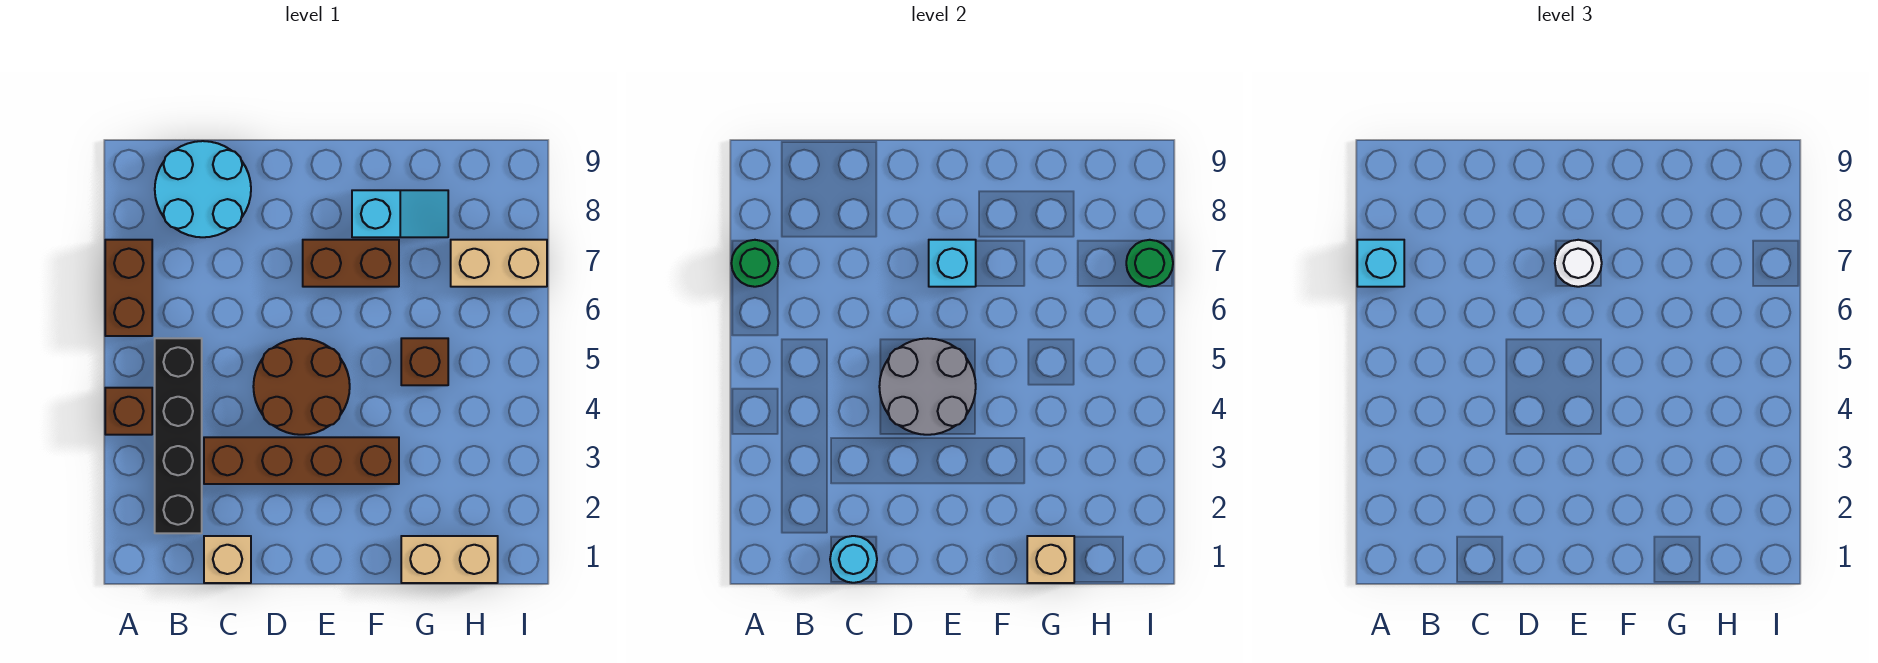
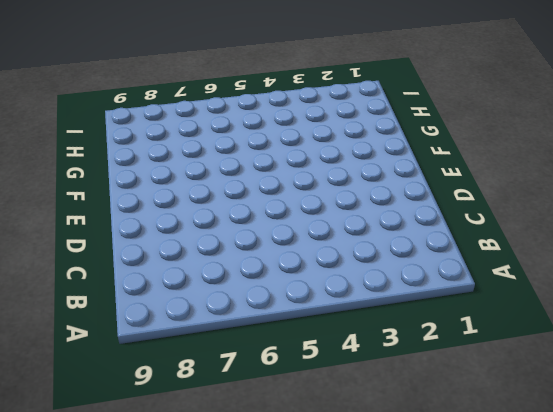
none -> brown 1x1 brick [105,388,152,435]
none -> brown 1x2 brick [105,240,152,336]
none -> black 1x4 brick [155,338,202,533]

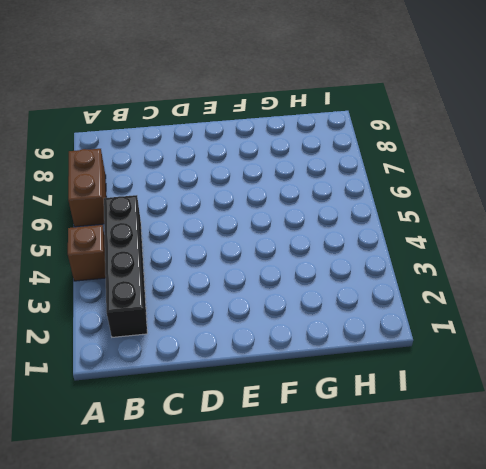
none -> cyan 2x2 round brick [155,141,251,237]
none -> tan 1x1 brick [204,536,251,583]
none -> brown 1x4 brick [204,437,399,484]

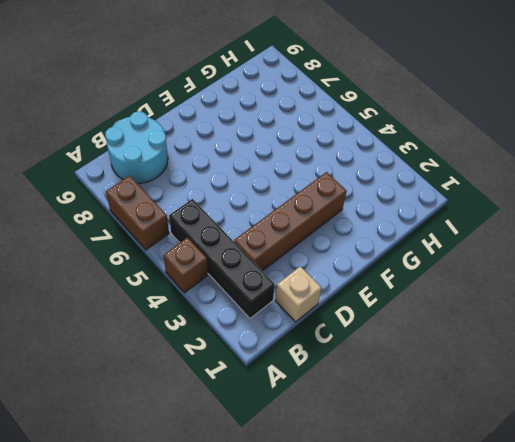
none -> brown 2x2 round brick [253,338,350,435]
none -> brown 1x2 brick [303,240,399,287]
none -> cyan 1x2 slope [352,190,448,237]

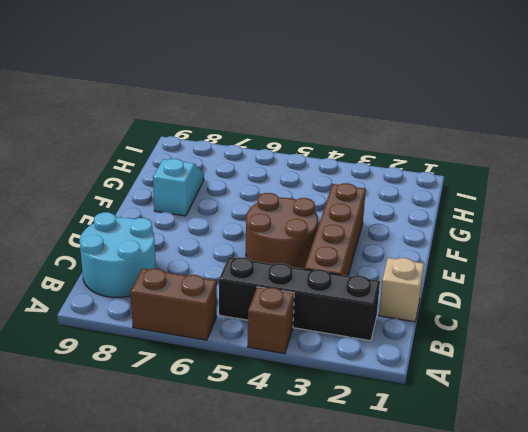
none -> brown 1x2 brick [303,240,399,287]
none -> tan 1x2 brick [401,536,498,583]
none -> brown 1x1 brick [401,338,448,385]

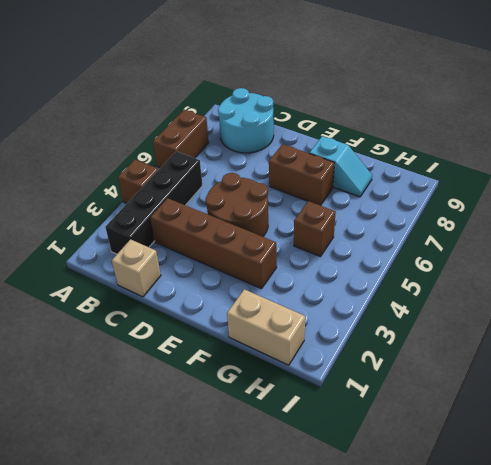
none -> tan 1x2 brick [451,240,547,287]
none -> green 1x1 round brick [731,240,778,287]
none -> cyan 1x1 round brick [830,536,877,583]

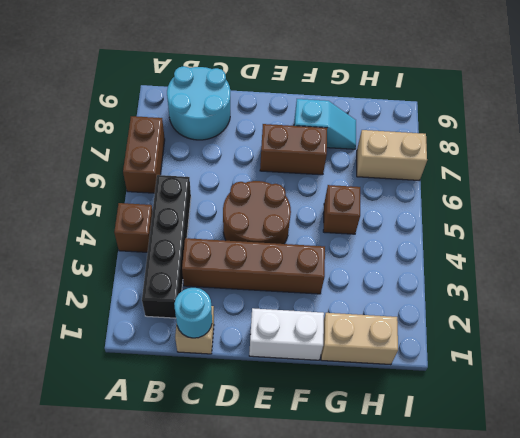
white 1x2 brick [249,308,324,360] -> none
none -> green 1x1 round brick [731,240,778,287]
none -> grey 2x2 round brick [879,338,976,435]
none -> cyan 1x1 brick [929,240,976,287]

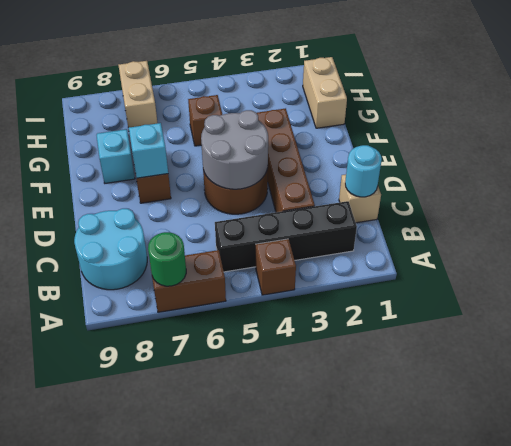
none -> tan 1x1 brick [1027,536,1074,583]
none -> green 1x1 round brick [1126,240,1173,287]
none -> cyan 1x1 brick [1357,240,1404,287]

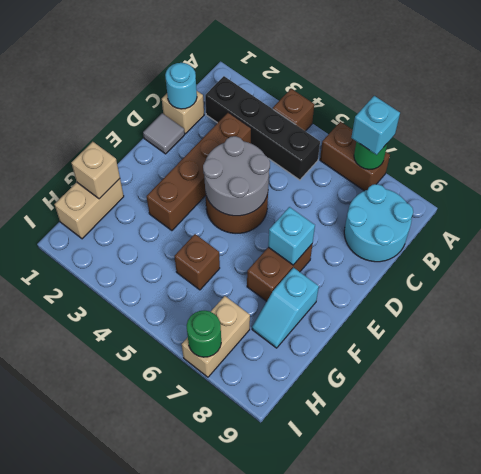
grey 1x1 tile [143,113,185,154] -> none
none -> white 1x1 round brick [1555,240,1602,287]

